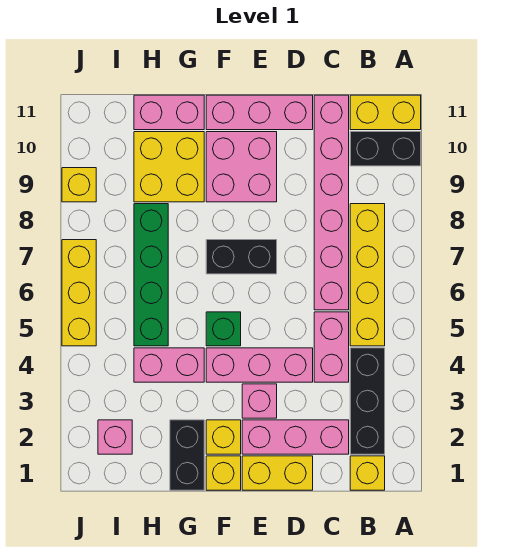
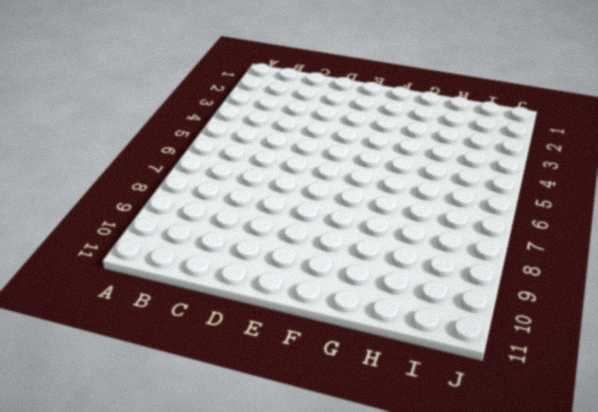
none -> black 1x2 brick [350,132,421,166]
none -> yellow 1x2 brick [350,95,421,130]
none -> yellow 1x1 brick [350,456,385,490]

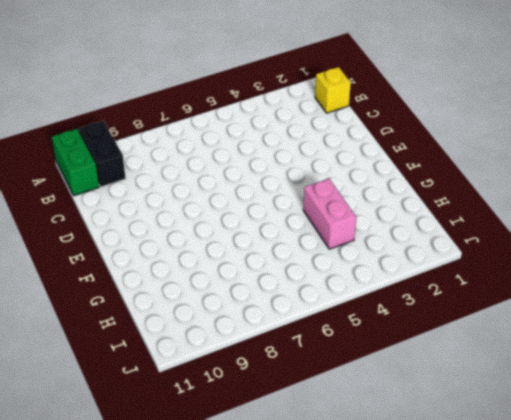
green 1x2 brick [52,129,99,196] -> yellow 1x2 brick [350,95,421,130]
none -> black 1x3 brick [350,348,385,454]
none -> yellow 1x4 brick [350,204,385,346]
none -> pink 1x3 brick [242,420,349,454]

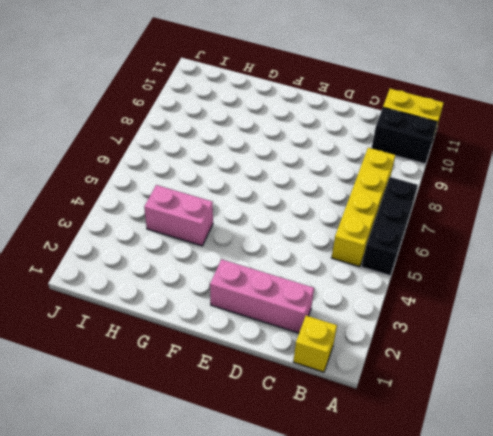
black 1x3 brick [362,177,418,276] -> black 1x3 brick moved to [350,348,385,454]
none -> pink 1x2 brick [314,312,349,382]
none -> pink 1x6 brick [314,95,349,310]
none -> yellow 1x2 brick [242,456,313,490]

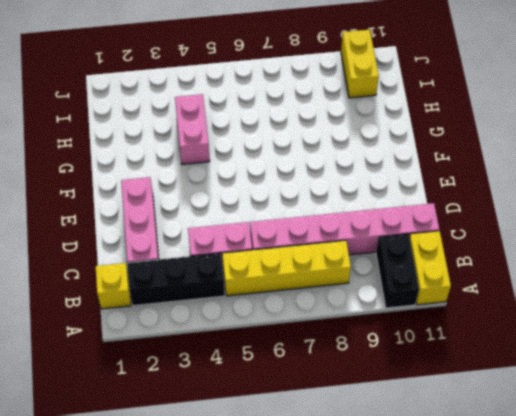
yellow 1x2 brick [341,30,379,98] -> yellow 1x2 brick moved to [242,456,313,490]
none -> pink 1x3 brick [206,348,313,382]
none -> pink 1x3 brick [206,95,313,130]
none -> pink 1x1 brick [242,384,277,418]

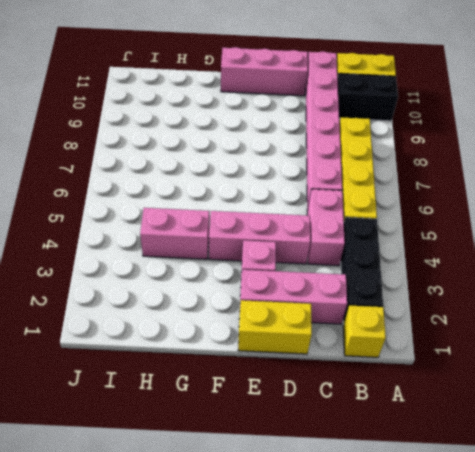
none -> black 1x2 brick [206,240,277,274]
none -> pink 2x2 brick [206,132,277,202]
none -> yellow 1x1 brick [206,456,241,490]

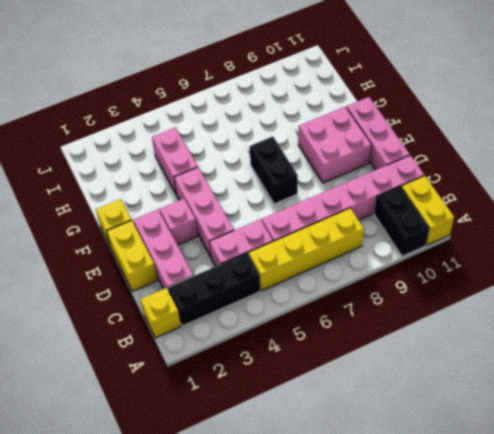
none -> yellow 1x1 brick [206,420,241,454]
none -> green 1x1 brick [206,312,241,346]
none -> black 1x2 brick [170,420,204,490]

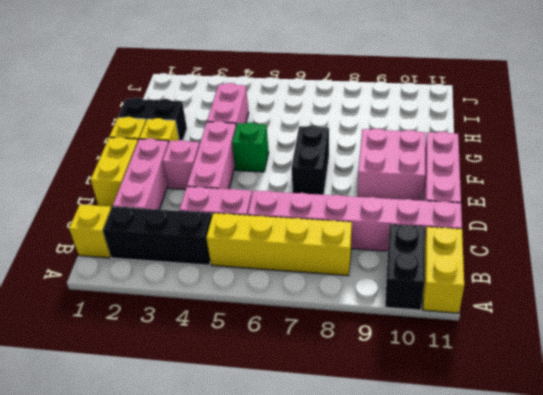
none -> yellow 2x2 brick [134,132,204,202]
none -> pink 1x2 brick [134,95,204,130]
none -> green 1x4 brick [134,204,168,346]

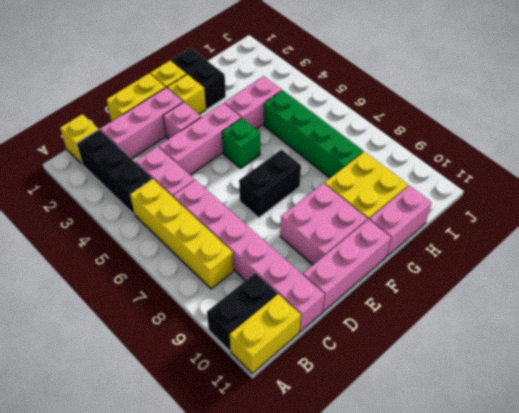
none -> pink 1x1 brick [98,420,132,454]
none -> yellow 1x3 brick [62,240,96,346]
none -> yellow 1x1 brick [62,168,96,202]

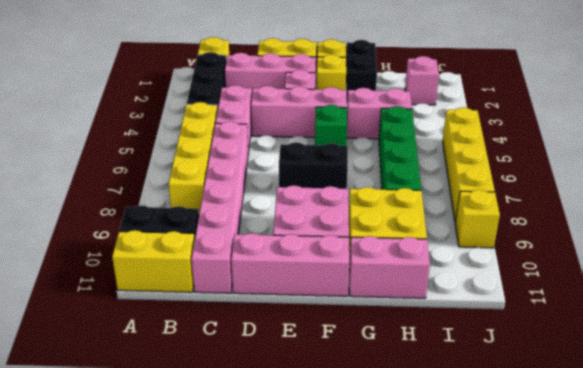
yellow 1x4 brick [443,107,495,222] -> yellow 1x3 brick [62,240,96,346]

